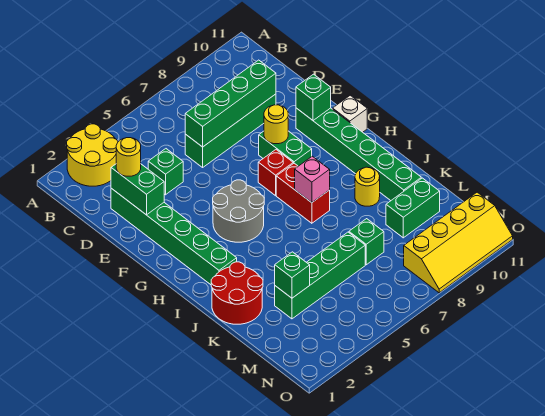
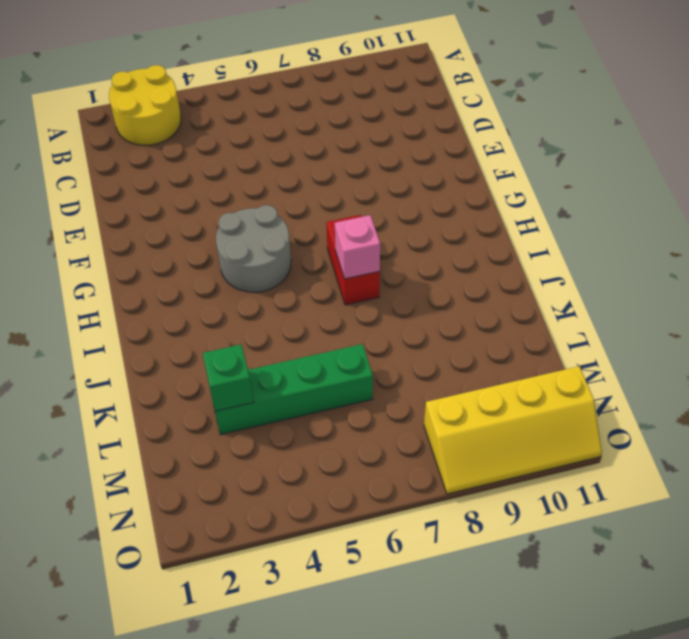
none -> green 1x6 brick [111,188,237,285]
none -> green 1x1 brick [148,149,183,195]
none -> green 1x4 brick [185,94,276,167]

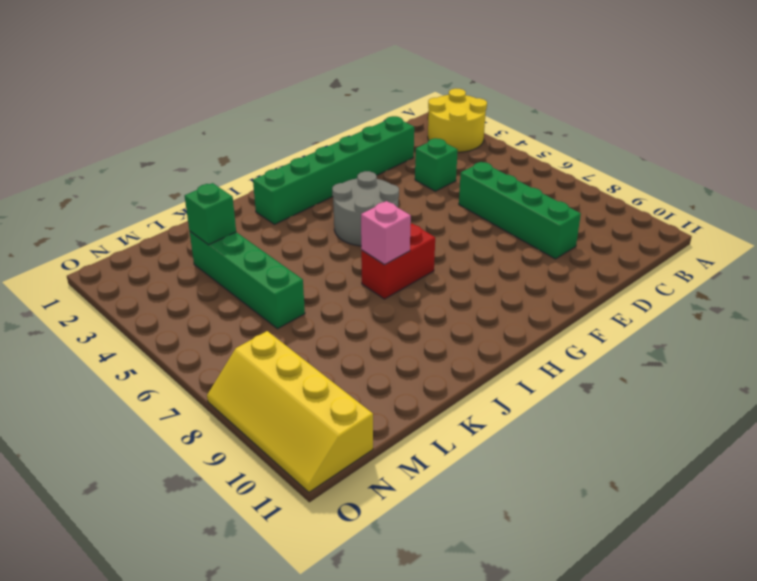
none -> green 1x2 brick [259,131,312,166]
none -> green 1x6 brick [296,108,421,201]
none -> red 1x1 brick [258,150,293,196]

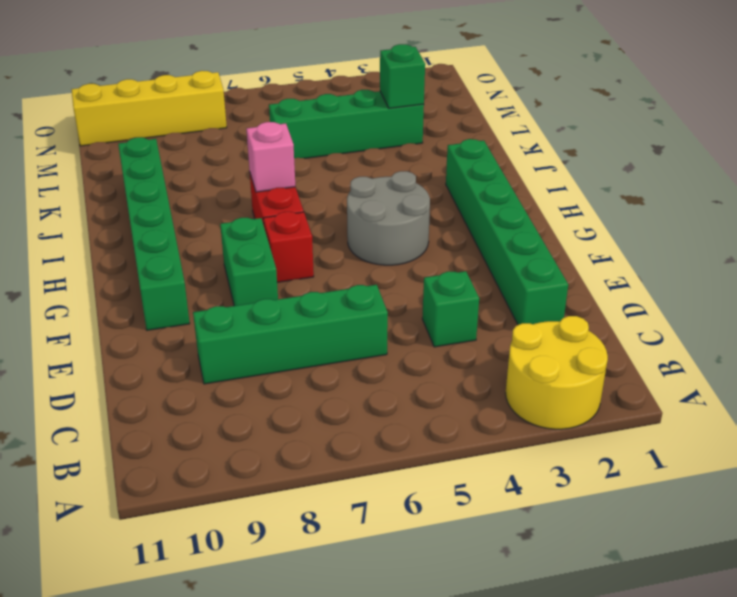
none -> white 1x1 brick [333,95,367,132]
none -> red 2x2 round brick [211,262,263,324]
none -> yellow 1x1 round brick [355,167,380,206]

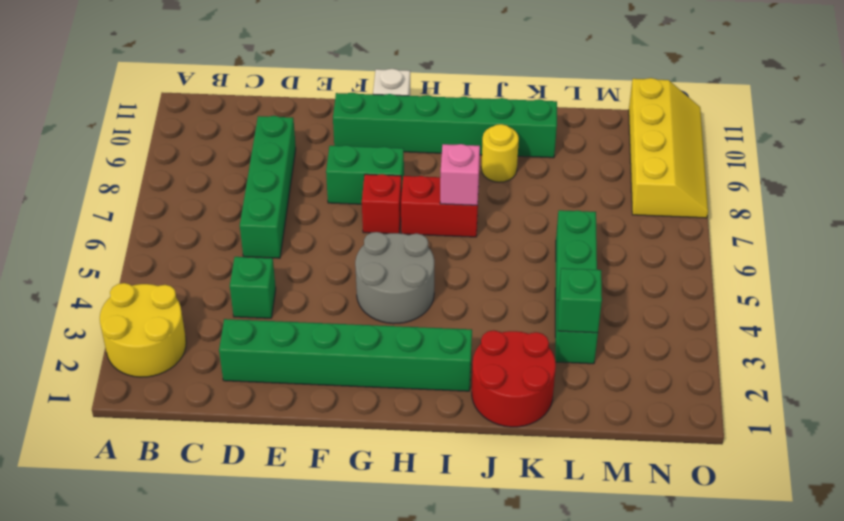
none -> green 1x1 brick [349,219,384,265]
none -> green 1x2 brick [386,178,440,238]
none -> green 1x2 brick [111,164,164,215]

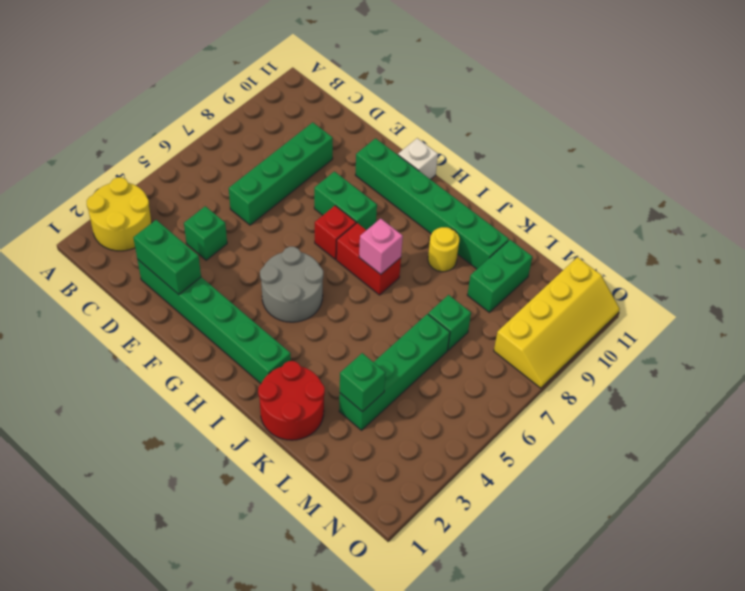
none -> green 1x4 brick [185,60,276,147]
none -> yellow 1x1 round brick [264,105,288,144]
none -> green 1x1 brick [296,74,331,120]

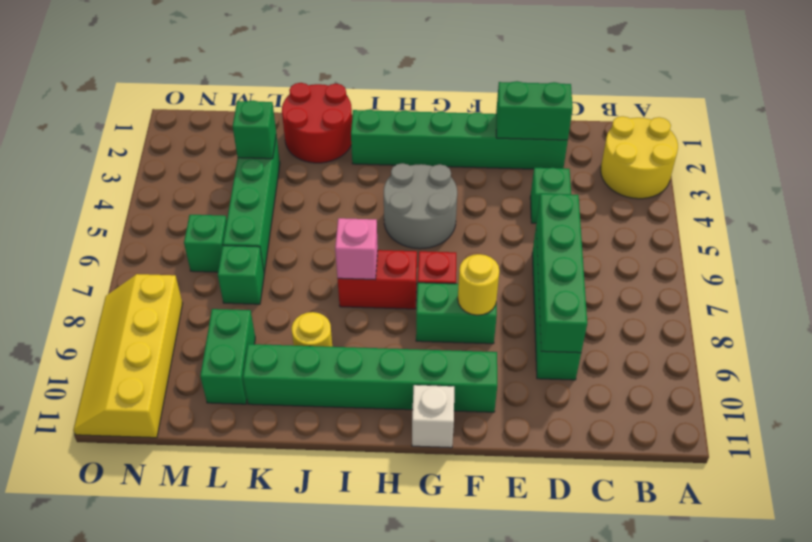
green 1x1 brick [184,215,227,272] -> green 1x1 brick moved to [296,74,331,120]
none -> yellow 1x1 round brick [116,138,141,176]

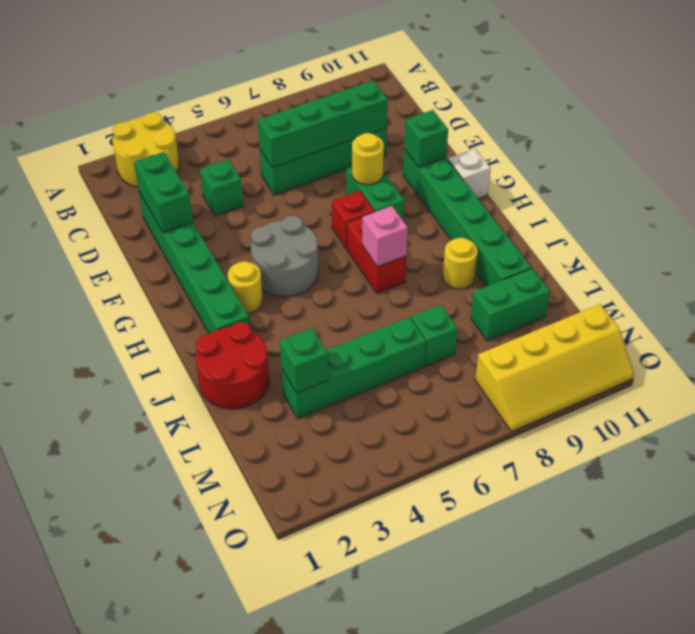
yellow 1x1 round brick [228,261,263,313] -> yellow 1x1 round brick moved to [116,138,141,176]

